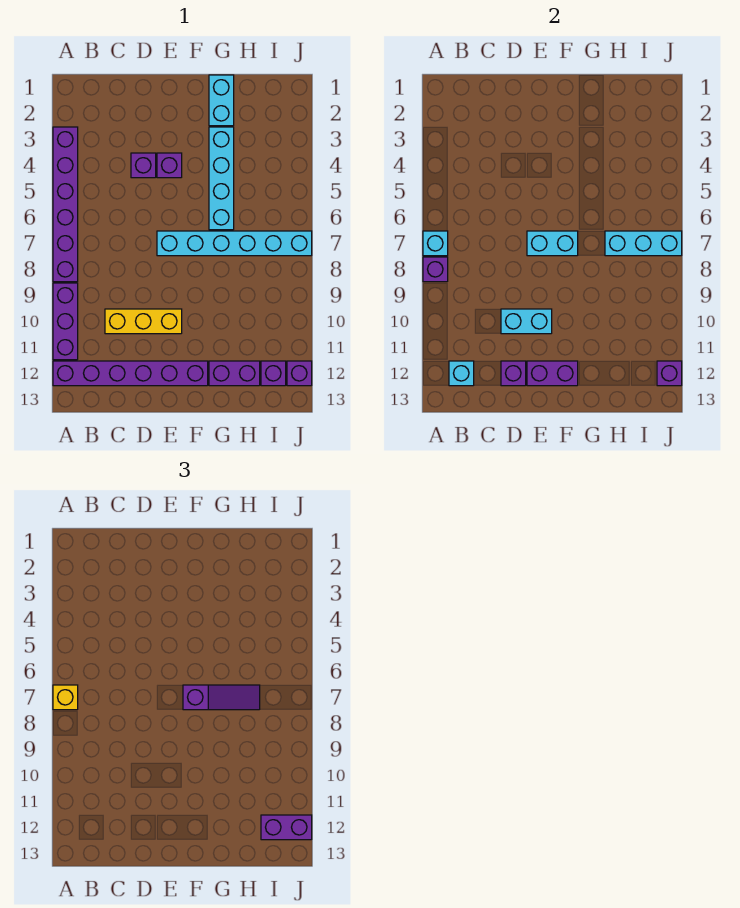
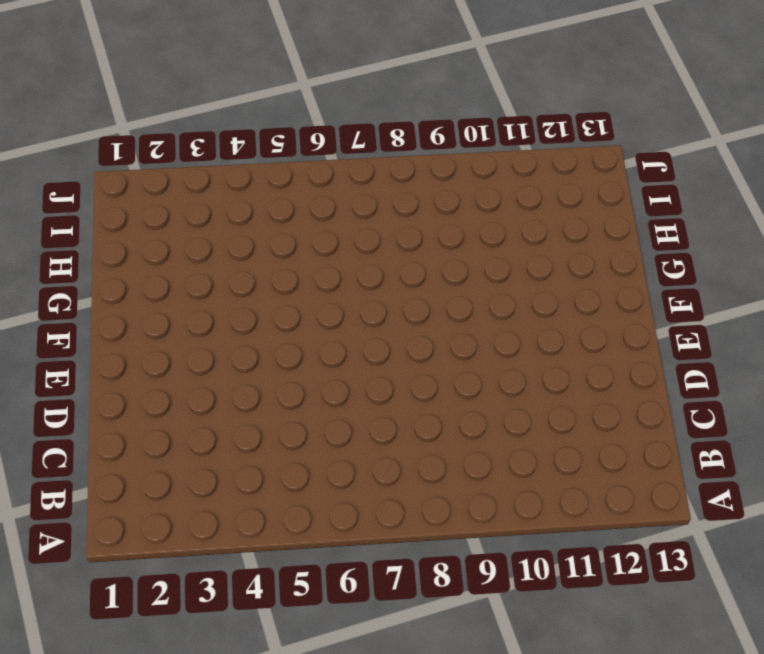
none -> purple 1x6 brick [53,127,78,282]
none -> purple 1x3 brick [53,283,78,360]
none -> purple 1x6 brick [53,361,208,386]

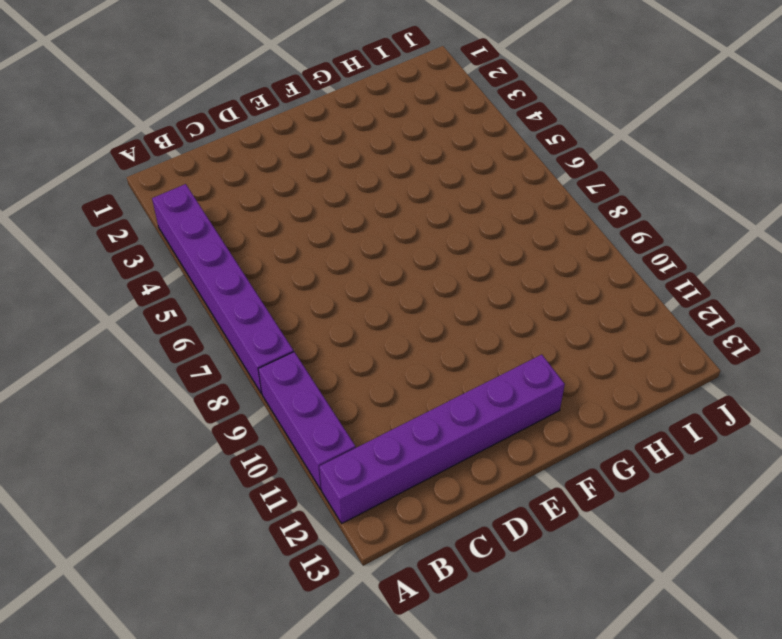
none -> yellow 1x3 brick [105,309,182,334]
none -> purple 1x1 brick [131,153,156,178]
none -> purple 1x1 brick [157,153,182,178]

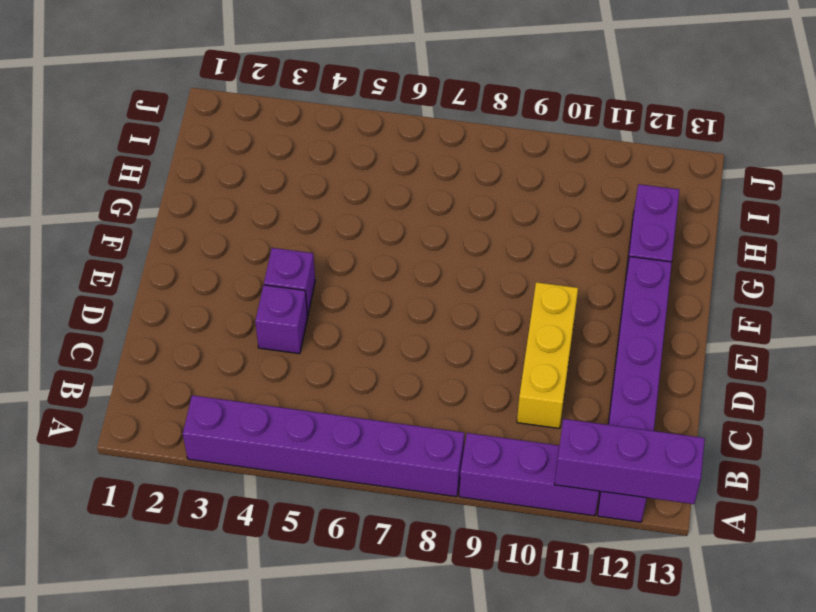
purple 1x3 brick [555,419,705,504] -> none
none -> cyan 1x6 brick [157,231,312,256]
none -> cyan 1x2 brick [209,75,234,126]
none -> cyan 1x4 brick [209,127,234,230]

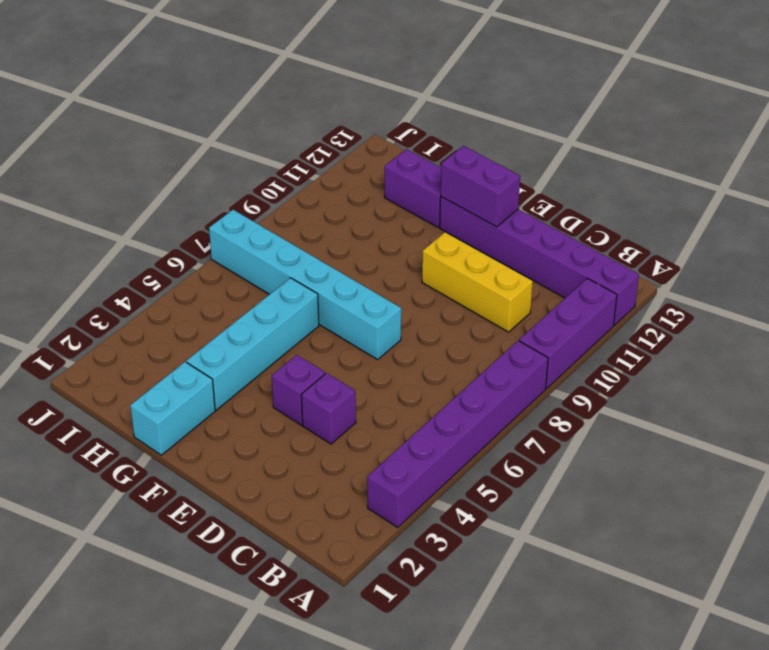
none -> purple 1x1 brick [261,361,286,386]
none -> purple 1x1 brick [287,361,312,386]
none -> cyan 1x1 brick [423,231,448,256]

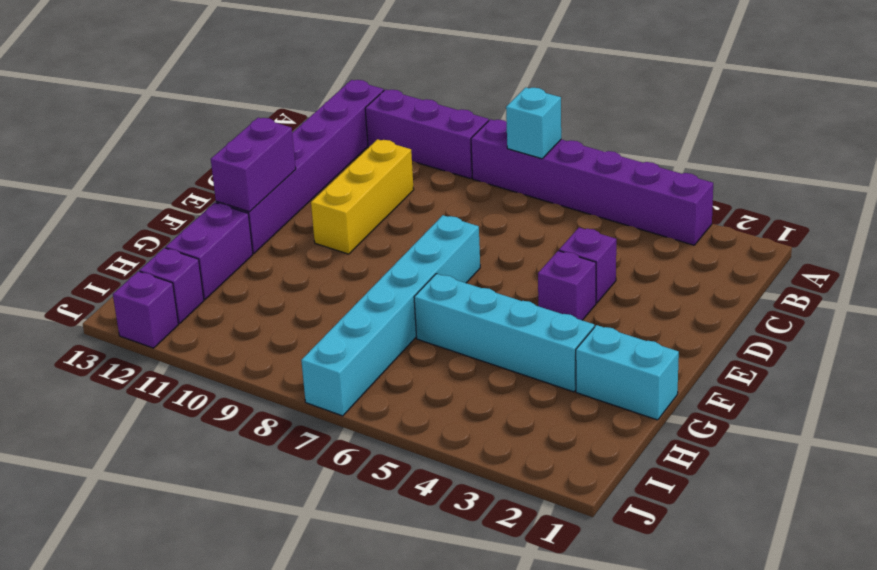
none -> purple 1x1 brick [423,257,448,282]
none -> cyan 1x1 brick [449,361,474,386]
none -> cyan 1x2 brick [501,309,552,334]

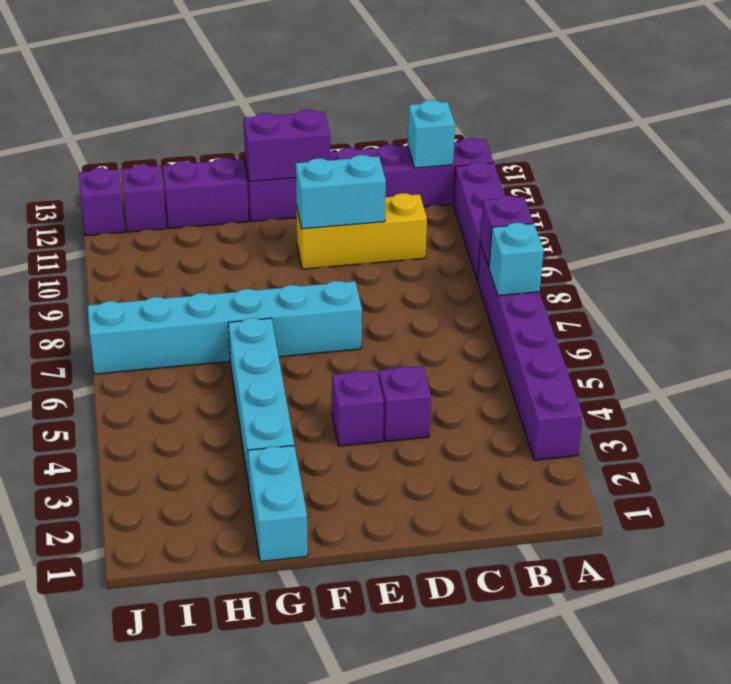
none -> purple 1x1 brick [501,361,526,386]
none -> cyan 1x2 brick [527,231,578,256]
none -> cyan 1x3 brick [605,231,682,256]

